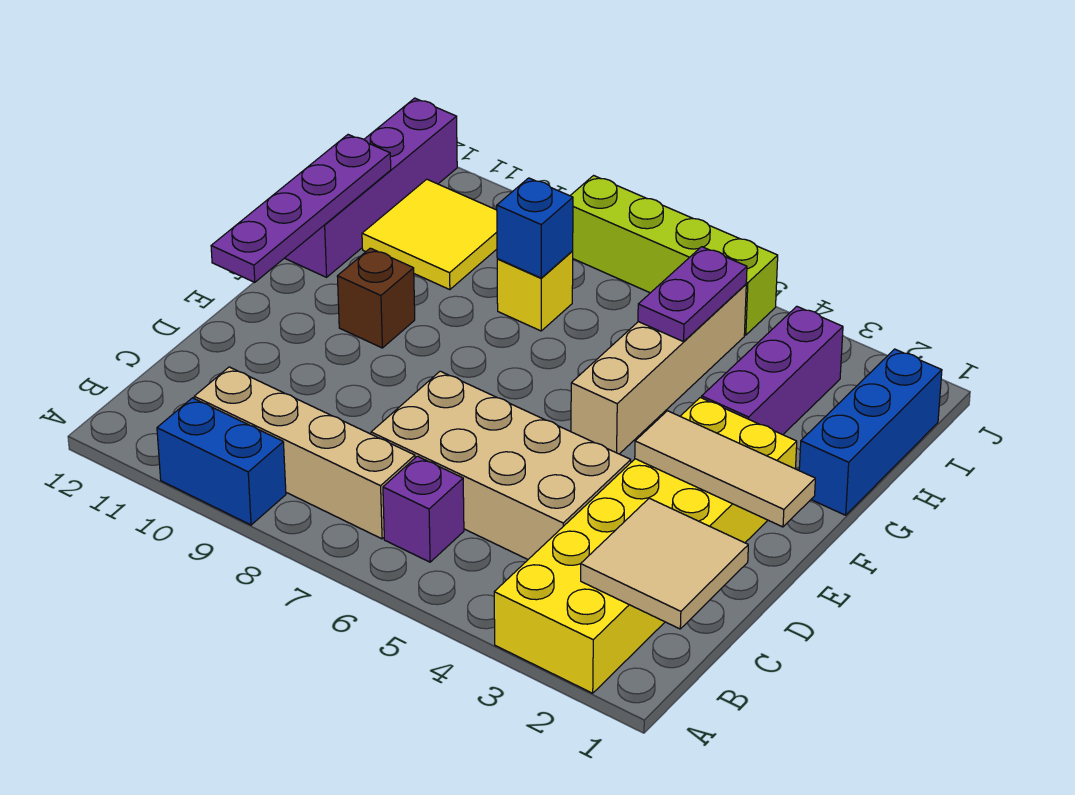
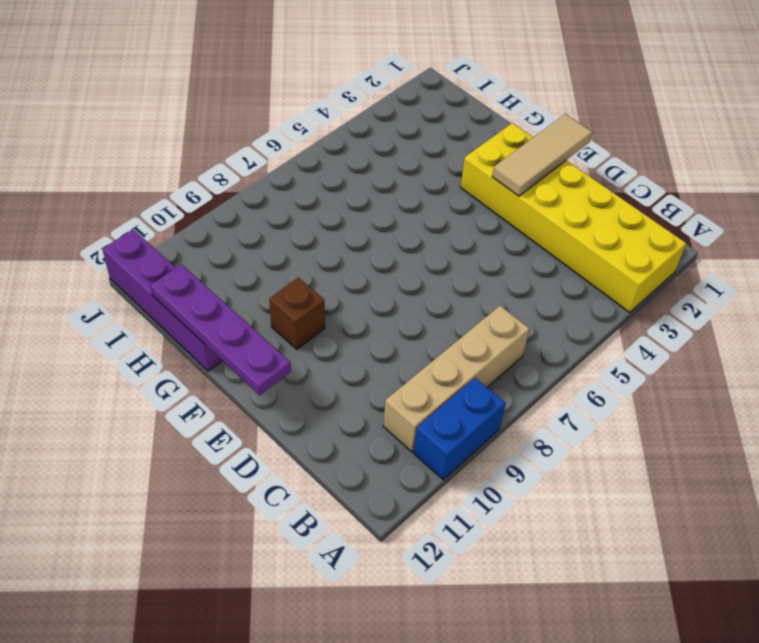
none -> purple 1x1 brick [383,456,464,562]
none -> tan 2x4 brick [371,371,631,559]
none -> tan 1x4 brick [571,284,746,454]

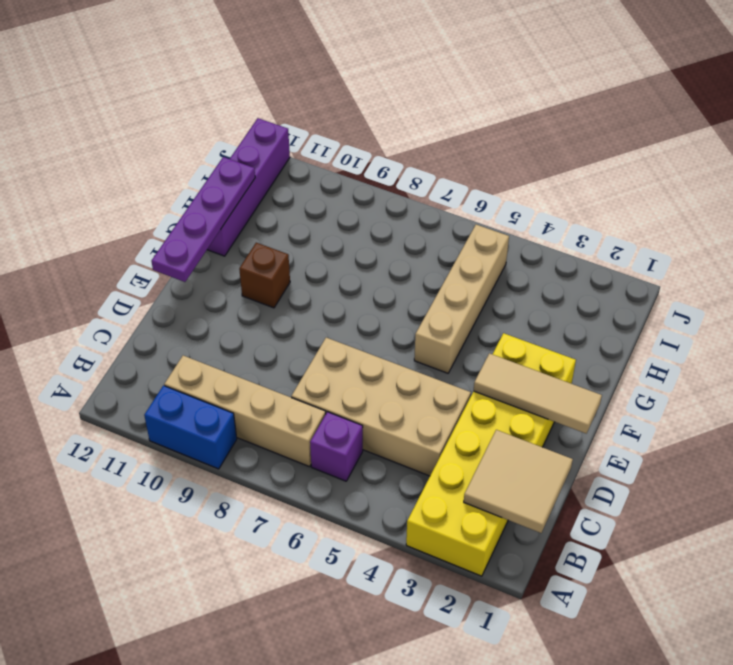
none -> blue 1x3 brick [799,349,942,515]
none -> purple 1x3 brick [702,306,843,435]
none -> yellow 1x1 brick [497,251,573,331]

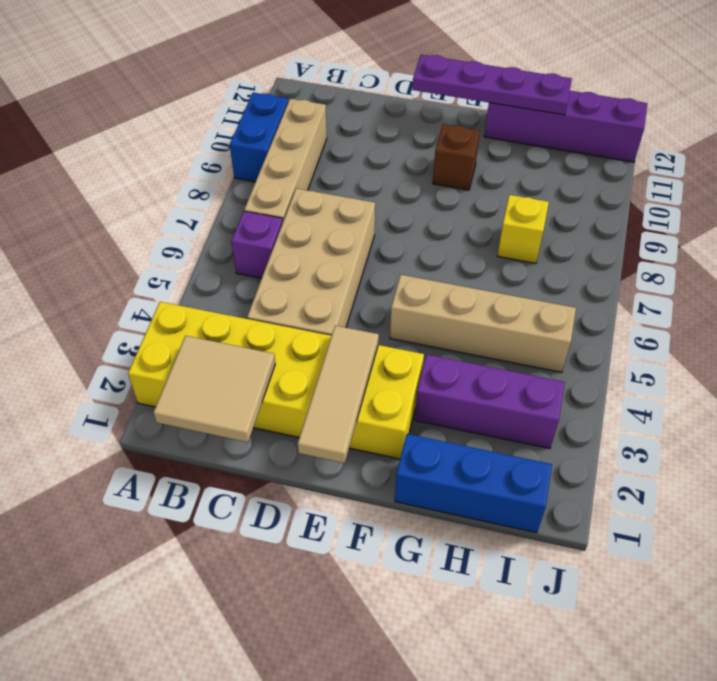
none -> yellow 2x2 tile [362,179,497,290]
none -> lime 1x4 brick [570,176,778,335]
none -> purple 1x2 plate [638,247,747,342]

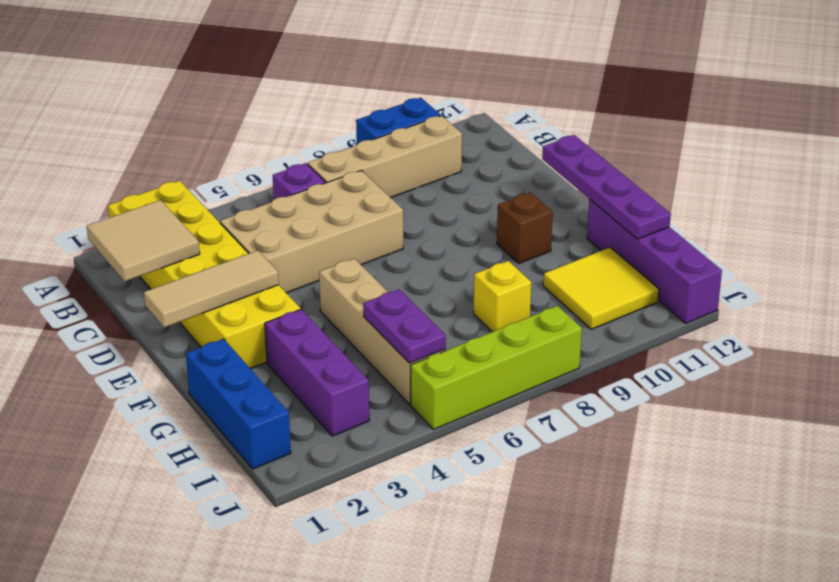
none -> blue 1x1 brick [497,178,573,278]

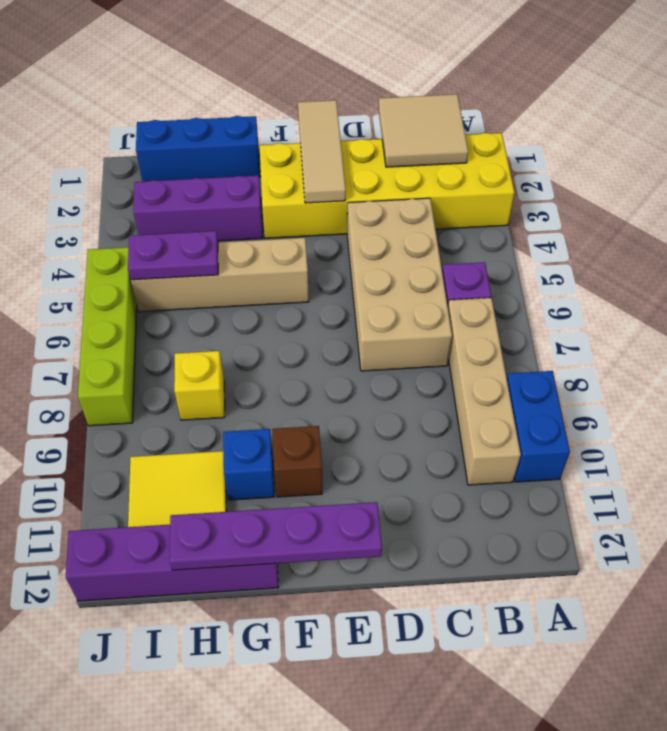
blue 1x1 brick [223,429,274,500] -> blue 1x1 brick moved to [497,178,573,278]

